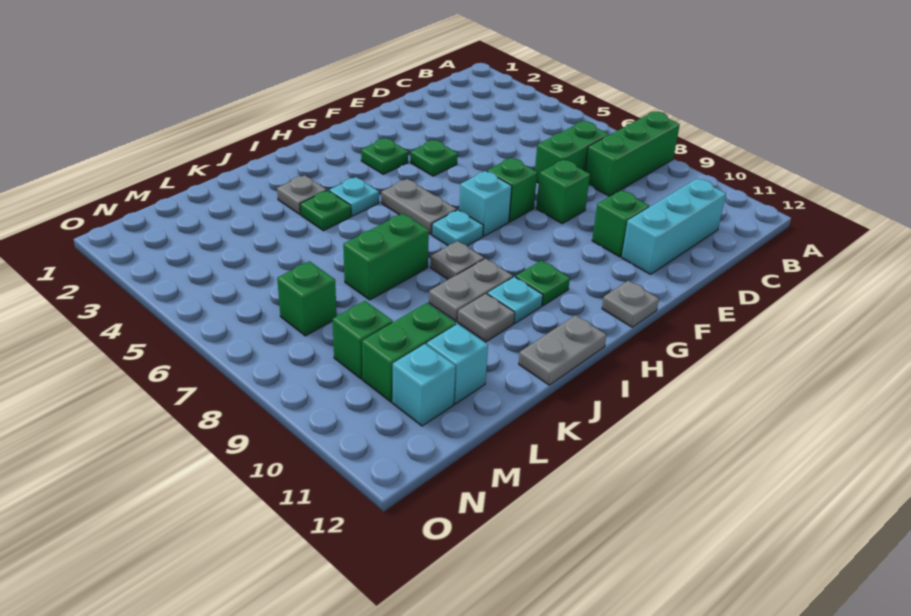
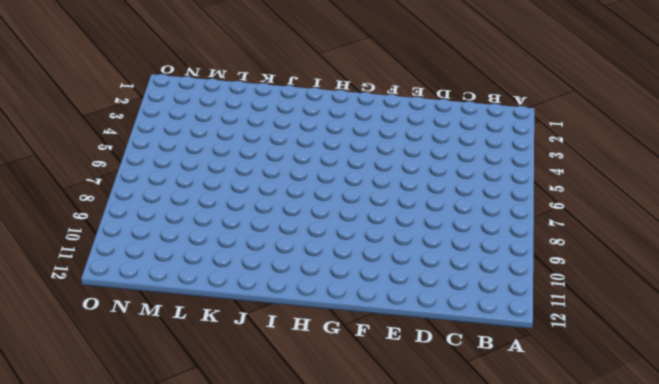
none -> green 1x3 brick [585,112,680,196]
none -> green 1x2 brick [535,121,609,183]
none -> cyan 1x3 brick [622,178,726,274]

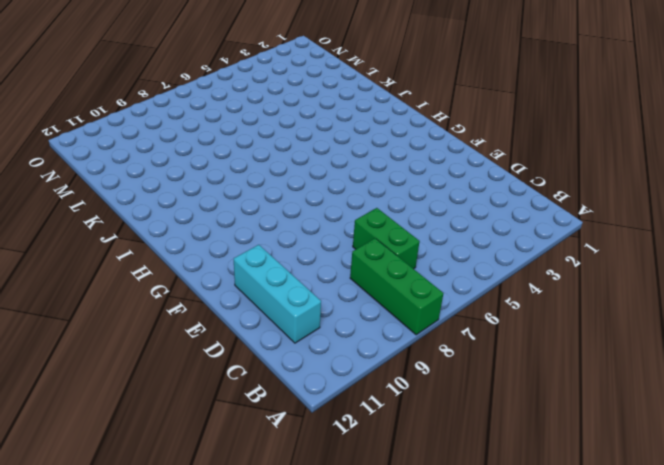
none -> green 1x1 brick [536,160,590,224]
none -> green 1x1 brick [592,190,649,257]
none -> green 1x1 plate [410,140,458,176]

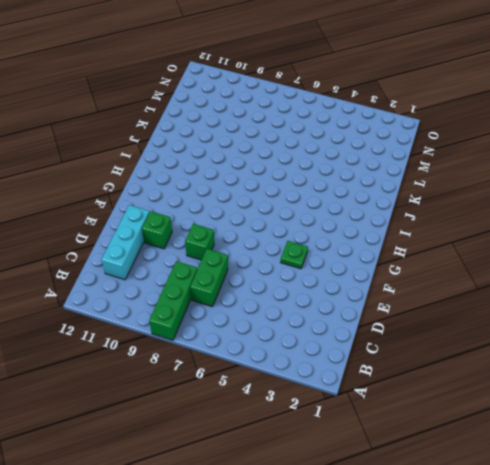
none -> green 1x1 brick [487,158,537,222]
none -> green 1x1 plate [361,139,408,174]
none -> cyan 1x1 brick [459,171,512,236]

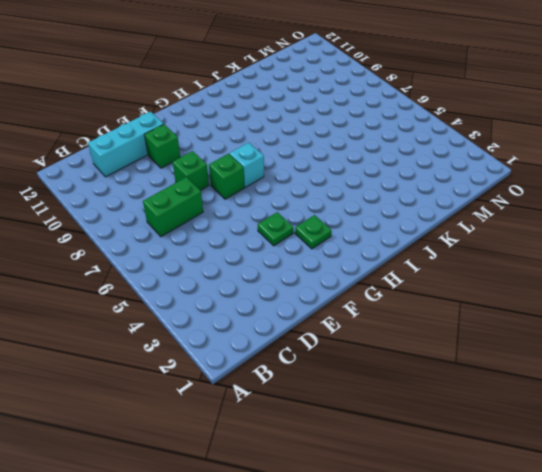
none -> green 1x3 brick [585,112,680,196]
none -> grey 1x1 plate [602,281,659,327]
none -> grey 1x2 plate [381,179,457,234]

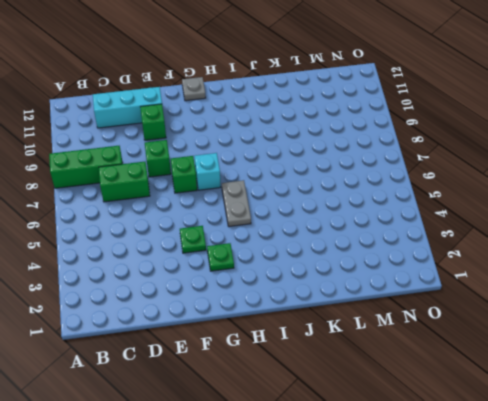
none -> cyan 1x1 plate [432,210,483,246]
none -> green 1x1 plate [516,261,570,306]
none -> cyan 1x1 plate [329,177,379,216]

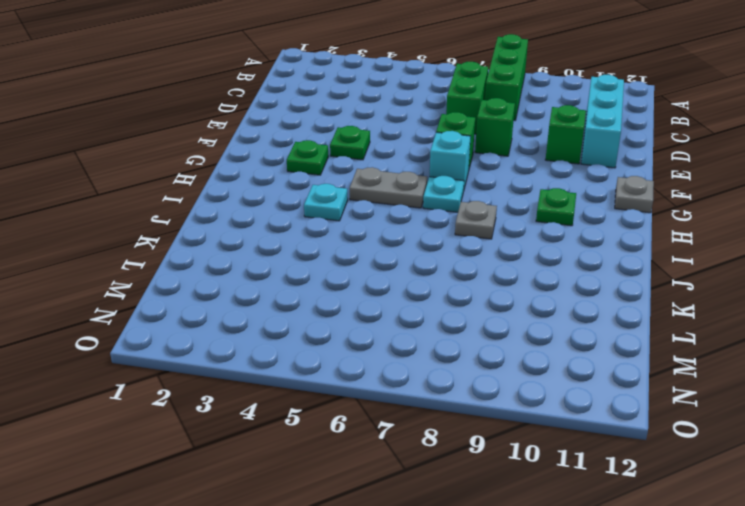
none -> grey 1x2 plate [429,259,513,321]
none -> cyan 1x1 plate [487,277,543,323]
none -> grey 1x2 plate [519,315,606,385]

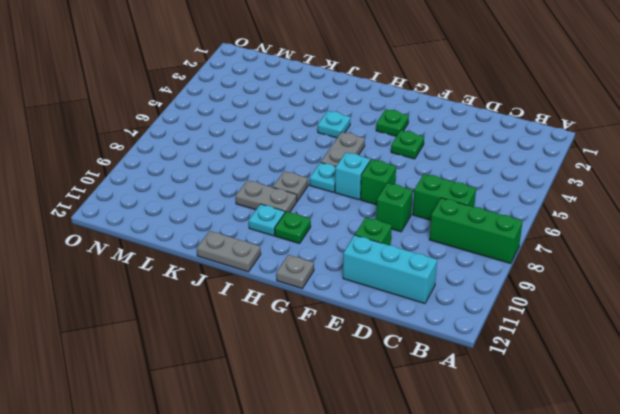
none -> grey 1x1 plate [277,175,327,214]
none -> green 1x1 plate [300,190,351,231]
none -> green 1x2 brick [343,213,429,300]

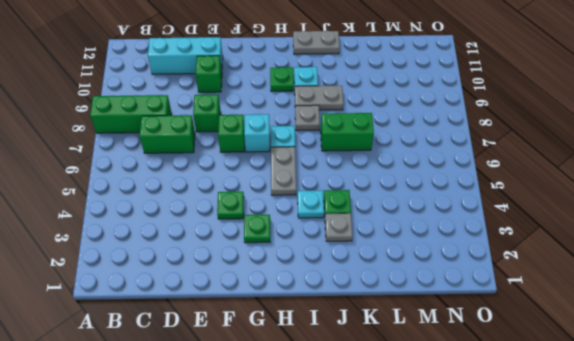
none -> grey 1x1 plate [602,281,659,327]
none -> grey 1x1 plate [458,294,515,342]
none -> green 1x2 brick [362,303,456,402]

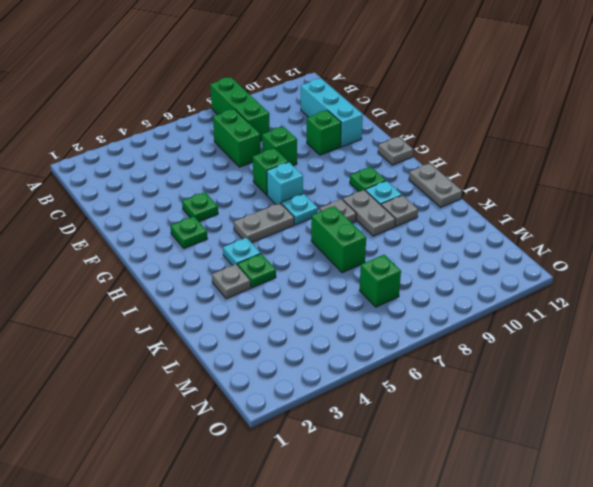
none -> green 1x2 brick [362,303,456,402]
none -> cyan 1x1 brick [427,324,488,404]
none -> green 1x1 brick [332,301,393,379]

